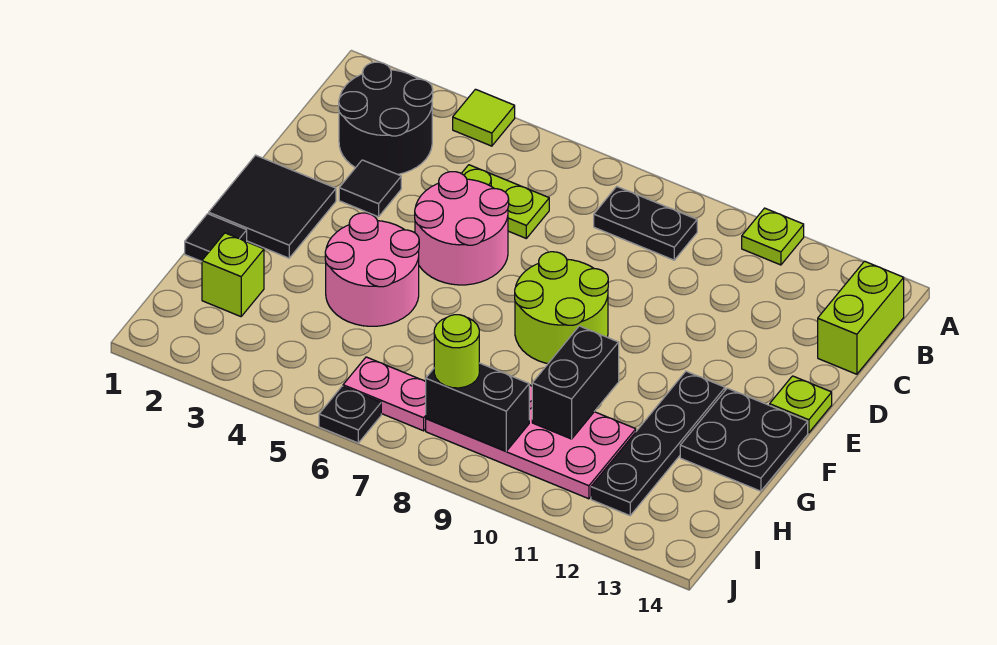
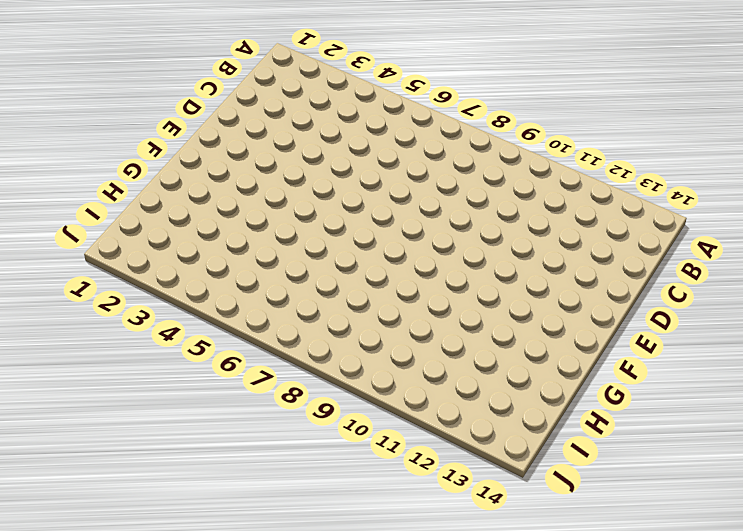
none -> lime 1x1 tile [453,89,515,146]
none -> lime 1x1 plate [742,208,804,265]
none -> black 2x2 round brick [339,62,433,174]

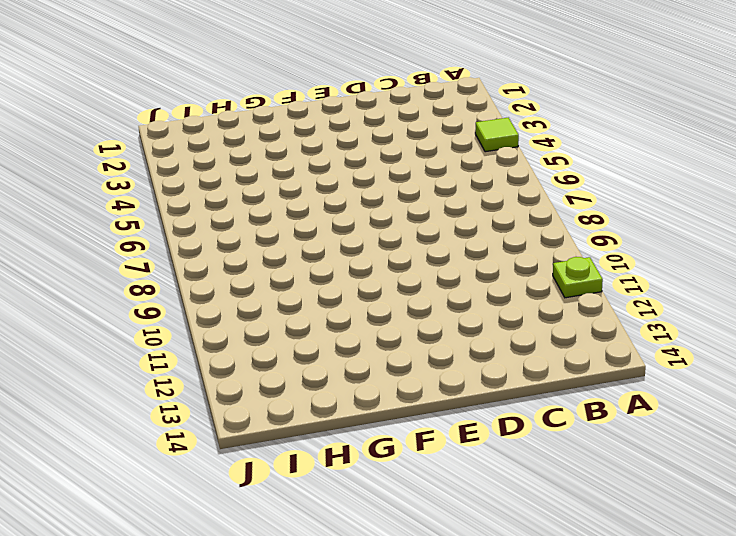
none -> black 2x2 round brick [339,62,433,174]
none -> black 1x2 plate [594,187,697,260]
none -> lime 1x2 brick [818,261,904,374]

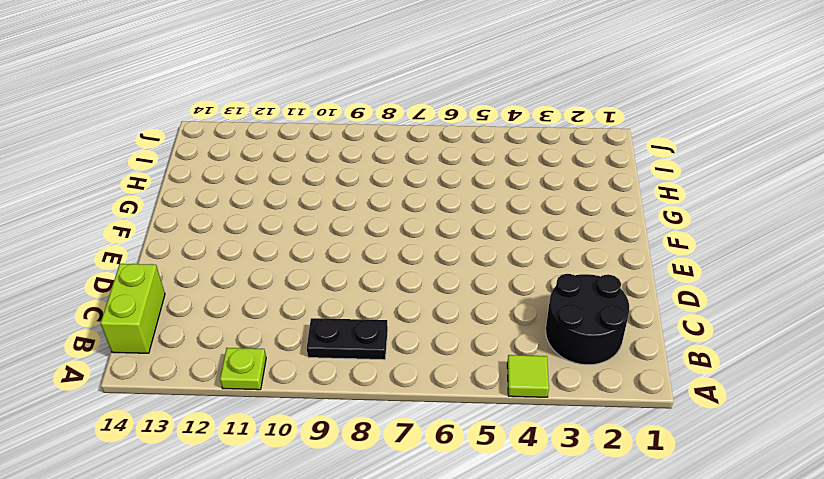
none -> lime 1x2 plate [461,165,549,238]
none -> black 1x1 tile [339,160,401,217]
none -> pink 2x2 round brick [415,172,509,285]

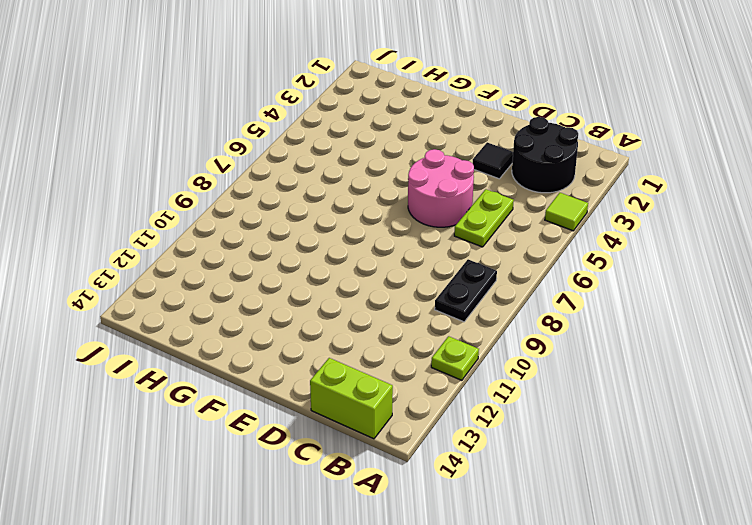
none -> black 2x2 tile [209,155,336,258]
none -> lime 2x2 round brick [515,252,608,364]
none -> lime 1x1 plate [770,376,832,433]

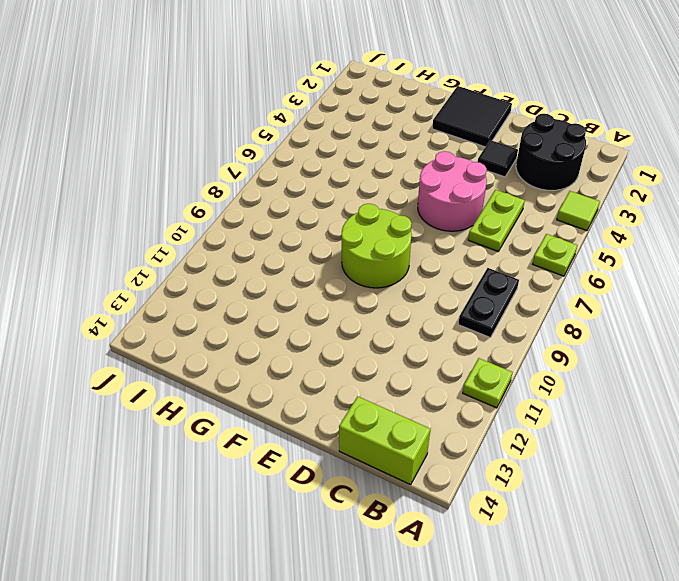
lime 1x1 plate [533,234,578,276] -> lime 1x1 plate moved to [770,376,832,433]
none -> pink 2x2 round brick [325,213,419,326]
none -> black 1x4 plate [591,371,725,516]
none -> black 2x2 plate [680,388,808,491]

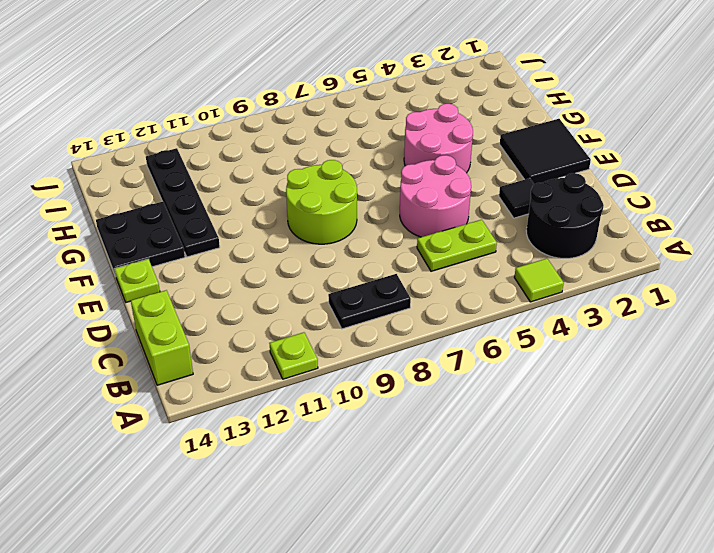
none -> black 1x1 tile [185,214,247,261]
none -> lime 1x1 brick [202,233,264,317]
none -> pink 2x4 plate [426,385,636,499]

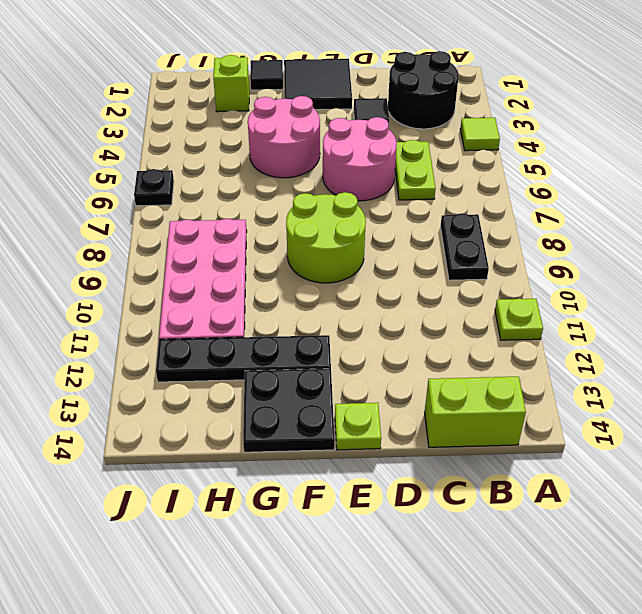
none -> pink 1x2 plate [343,357,426,431]
none -> black 1x2 brick [532,326,619,439]
none -> black 1x2 brick [425,363,529,451]

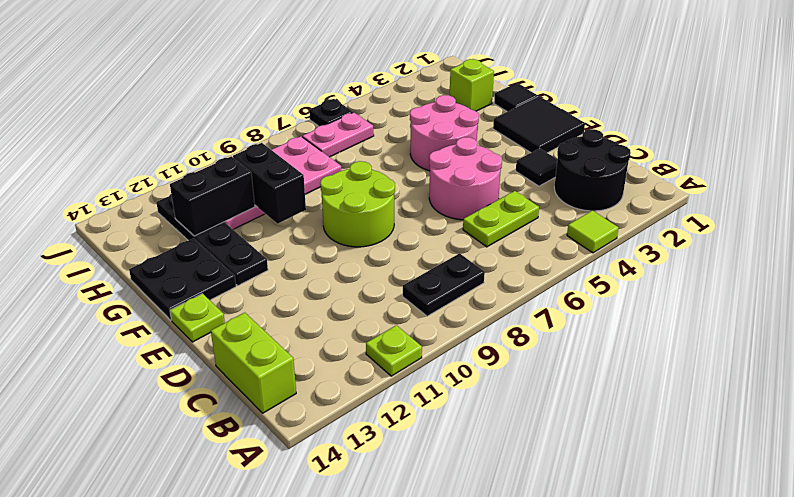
black 1x2 brick [170,156,255,236] -> black 1x2 brick moved to [425,363,529,451]
none -> lime 1x1 round brick [434,315,479,388]

